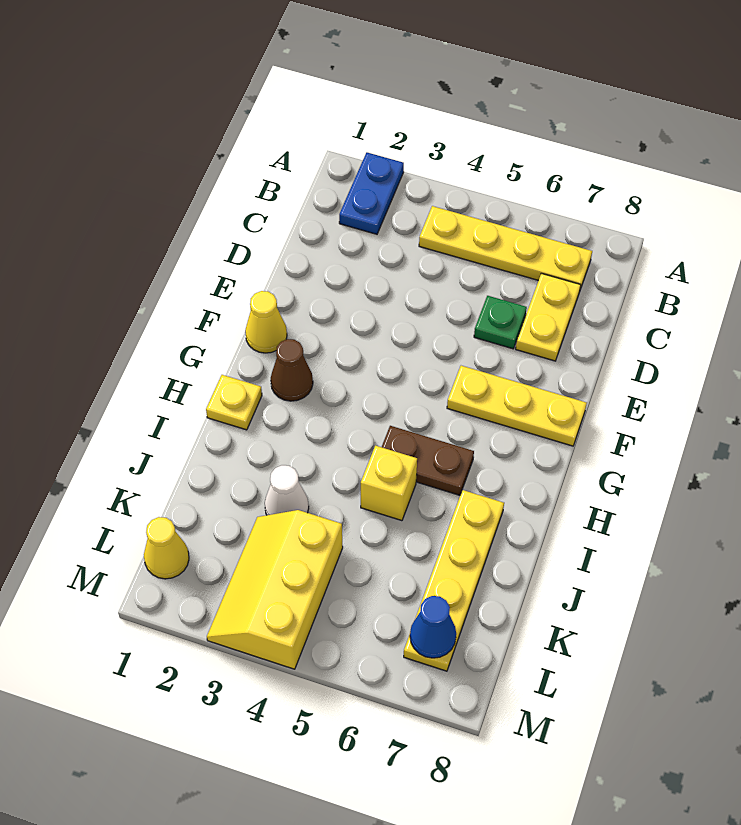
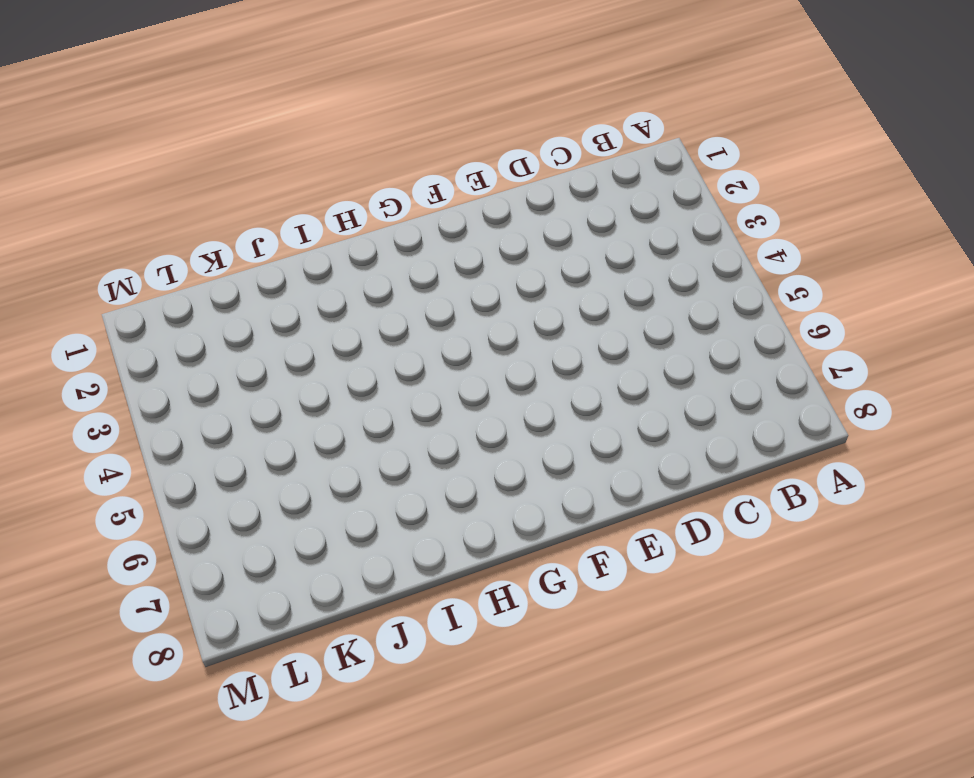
none -> blue 1x2 plate [339,153,404,234]
none -> yellow 1x4 plate [419,206,592,290]
none -> yellow 1x2 plate [516,273,581,361]

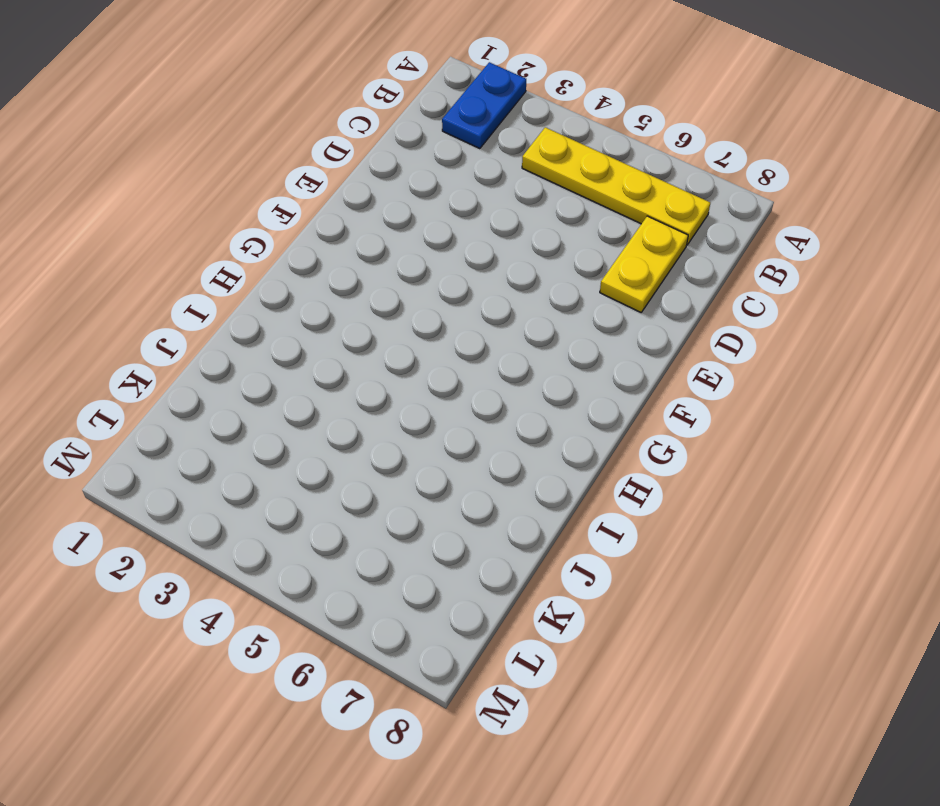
none -> green 1x1 plate [474,296,527,349]
none -> yellow 1x1 cone [245,291,287,353]
none -> yellow 1x3 plate [447,366,587,446]

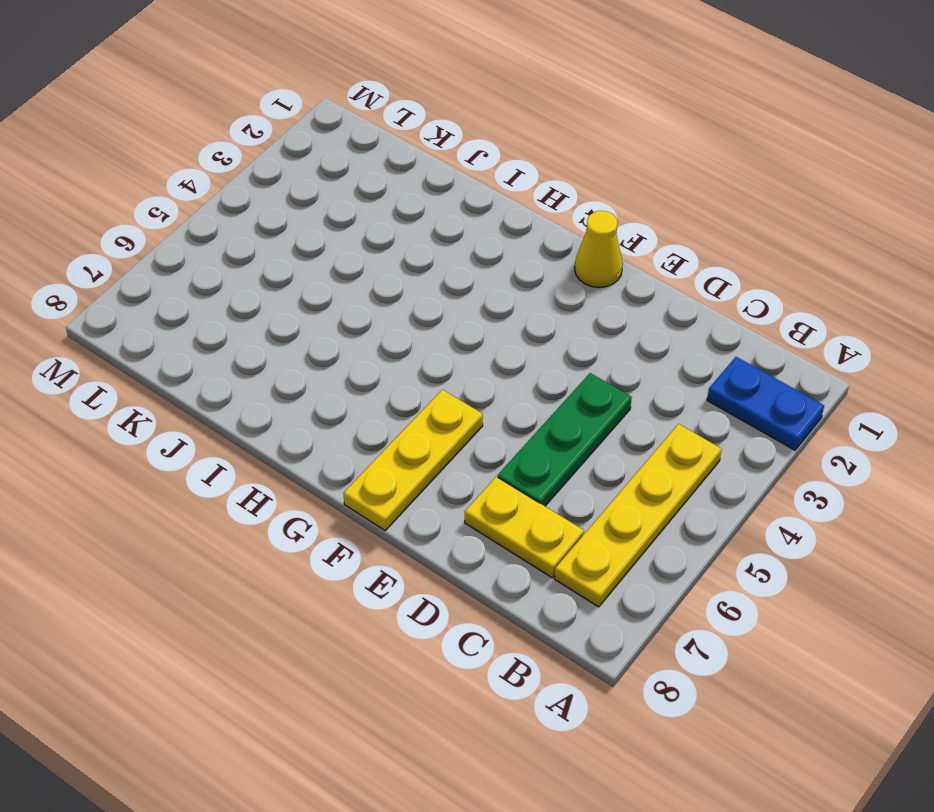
green 1x3 plate [498,373,632,506] -> green 1x1 plate [474,296,527,349]
none -> brown 1x1 cone [271,339,313,401]
none -> yellow 1x1 plate [206,375,262,430]
none -> brown 1x2 plate [382,426,474,495]

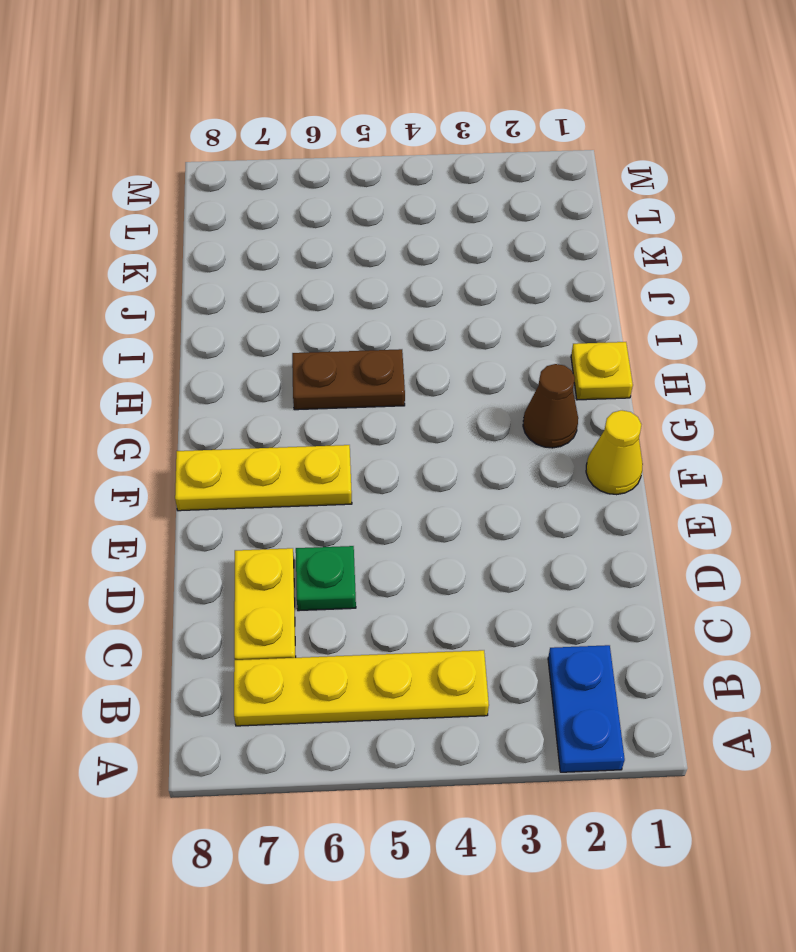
none -> yellow 1x1 brick [361,446,417,521]
none -> yellow 1x4 plate [404,490,504,671]
none -> white 1x1 cone [265,465,309,515]

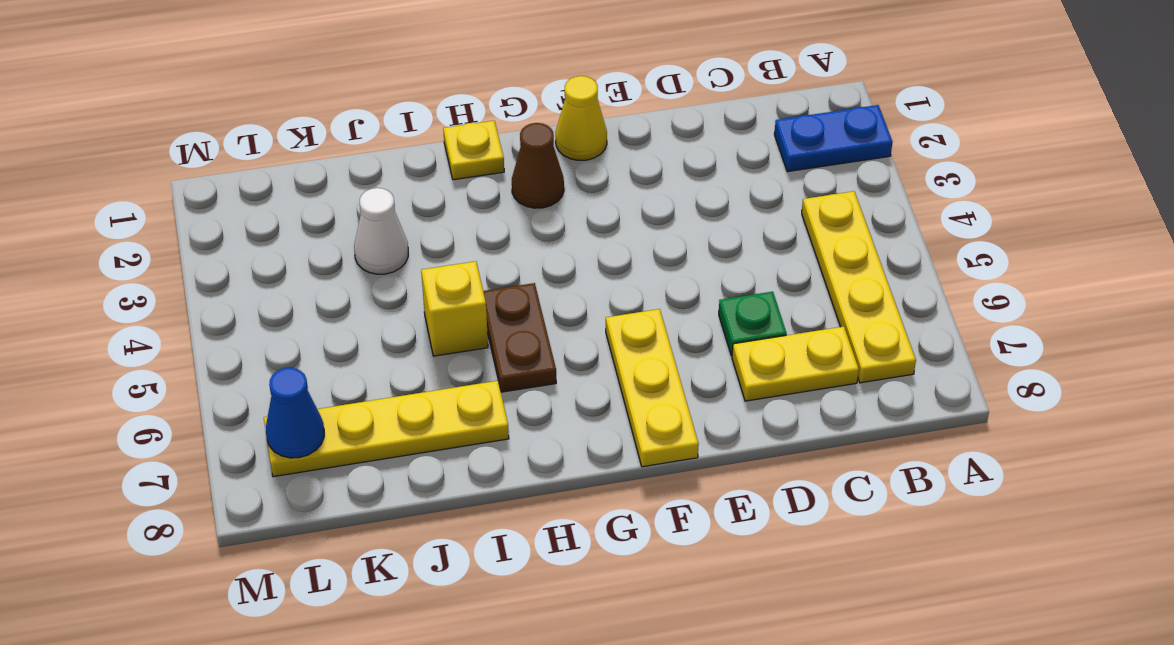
none -> yellow 2x3 slope [207,510,343,669]
none -> yellow 1x1 cone [144,517,189,579]

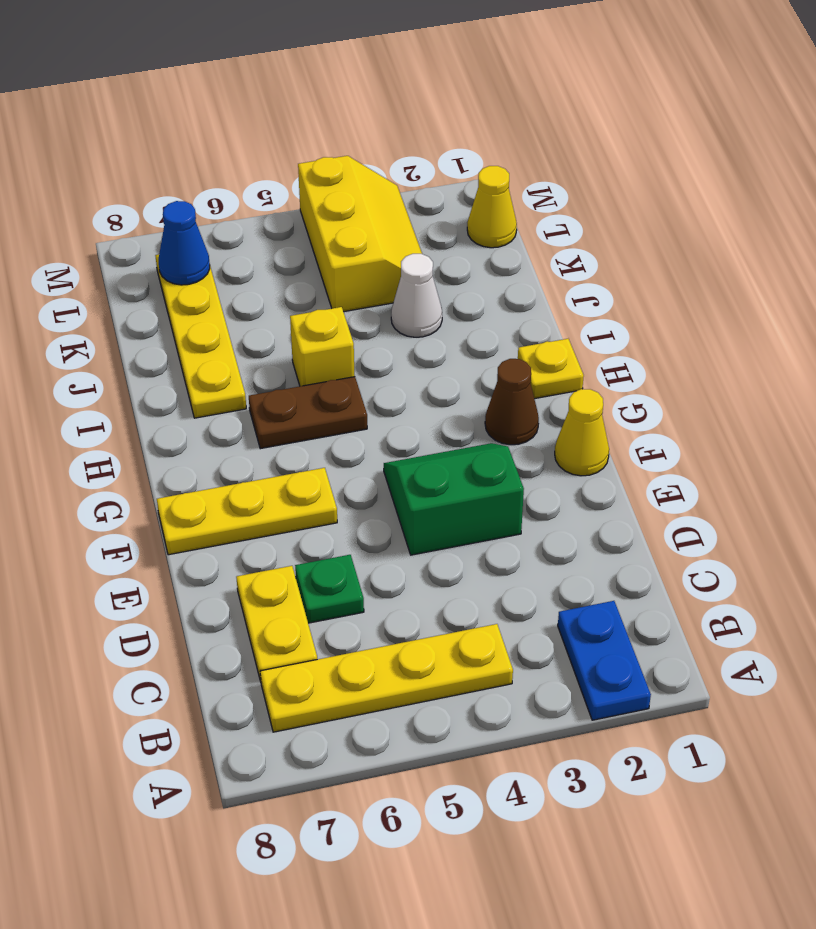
green 2x2 slope [384,443,524,555] -> none

